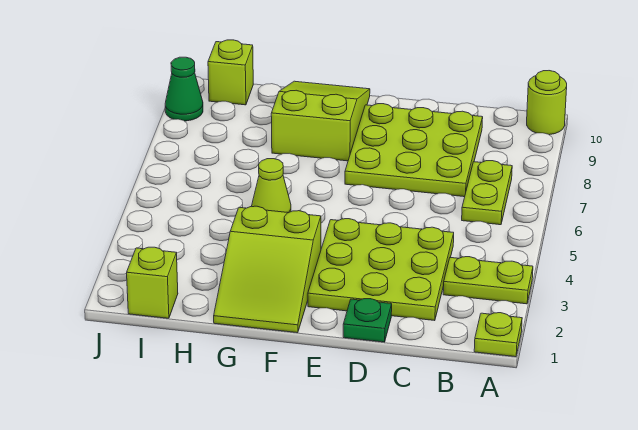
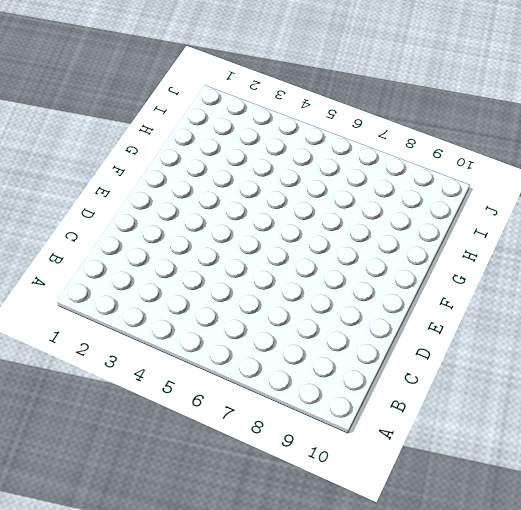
none -> lime 1x1 plate [474,313,522,357]
none -> lime 1x2 plate [443,257,533,304]
none -> lime 1x1 round brick [527,71,567,135]

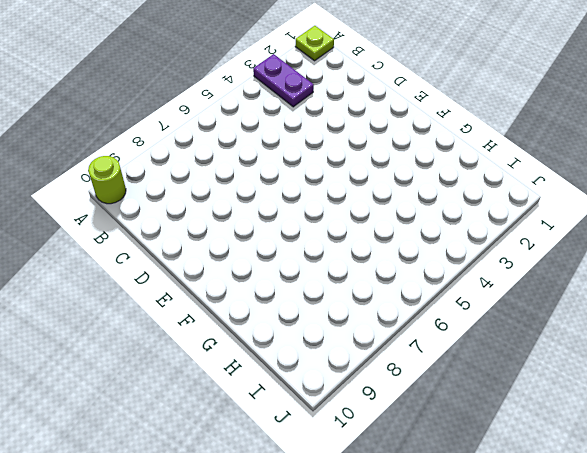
purple 1x2 plate [253,54,314,107] -> lime 1x2 plate [443,257,533,304]
none -> lime 1x2 plate [462,161,512,225]
none -> lime 3x3 plate [308,219,454,321]
none -> lime 3x3 plate [345,104,483,197]

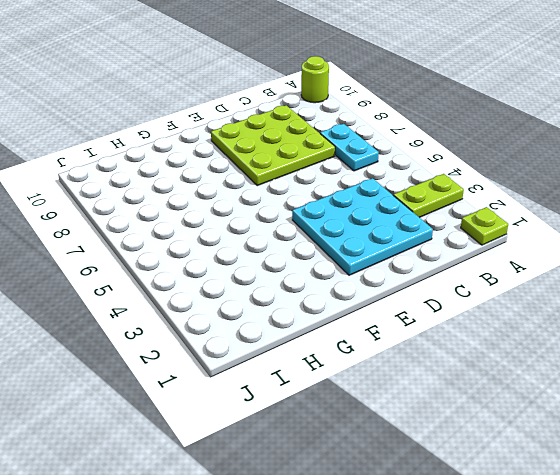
cyan 1x2 plate [320,124,379,171] -> lime 1x2 plate [462,161,512,225]
cyan 3x3 plate [292,178,433,275] -> lime 3x3 plate [308,219,454,321]
none -> green 1x1 plate [343,299,392,342]
none -> lime 2x3 slope [214,206,321,333]
none -> lime 2x3 slope [271,81,370,161]

